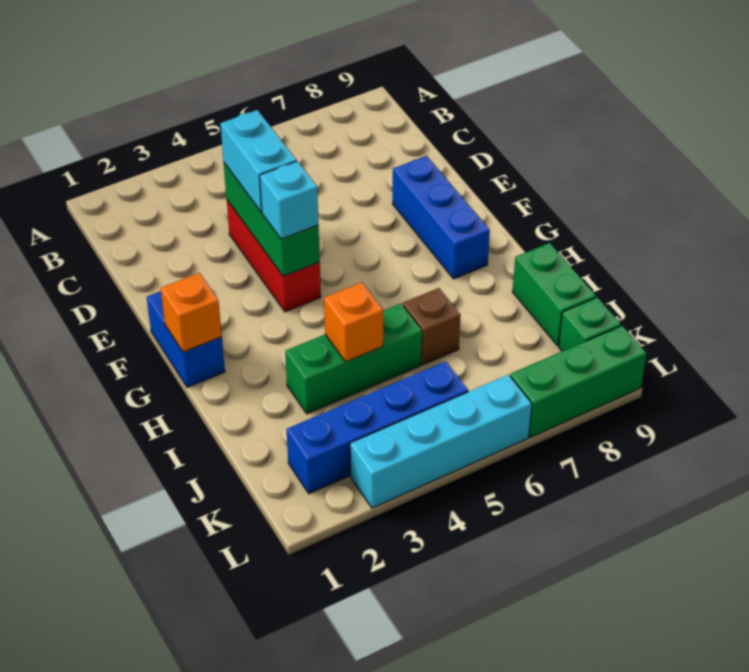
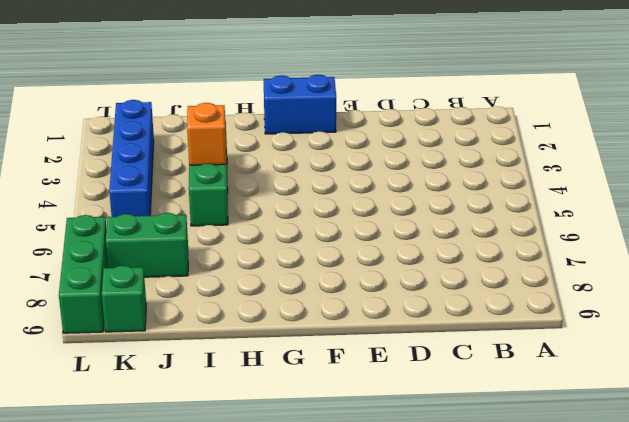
green 1x2 brick [106,213,188,277] -> green 1x2 brick moved to [513,243,596,346]
none -> red 1x3 brick [227,200,321,312]
none -> blue 1x3 brick [393,156,490,279]
none -> brown 1x1 brick [403,288,461,365]

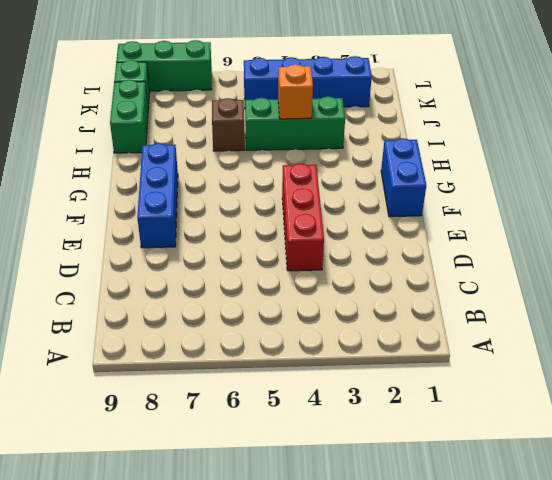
none -> cyan 1x4 brick [350,375,532,508]
none -> green 1x3 brick [224,163,320,276]
none -> orange 1x1 brick [160,273,222,352]

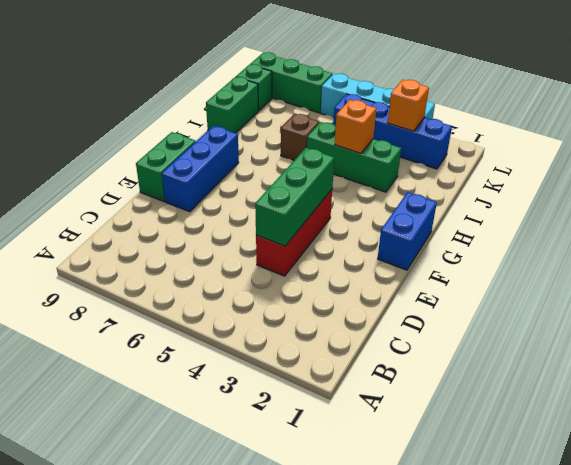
green 1x2 brick [136,132,196,201] -> none
orange 1x1 brick [388,80,429,131] -> orange 1x1 brick moved to [160,273,222,352]
none -> cyan 1x2 brick [220,110,297,212]
none -> cyan 1x1 brick [260,161,318,239]

